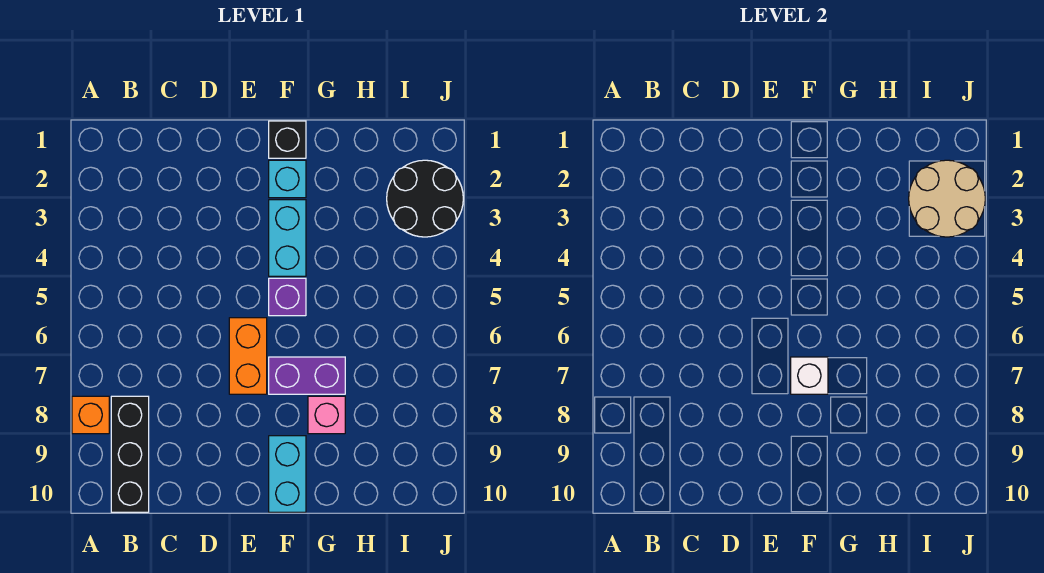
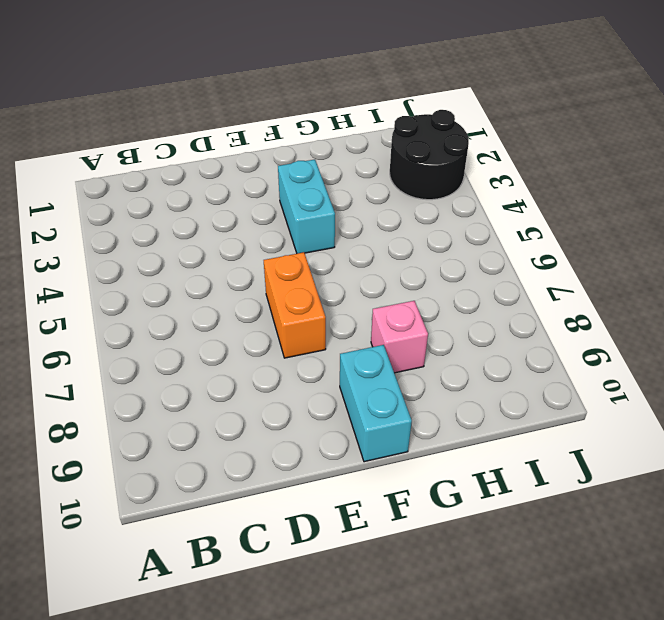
none -> orange 1x1 brick [72,396,109,434]
none -> black 1x3 brick [111,396,149,512]
none -> black 1x1 brick [269,121,306,158]

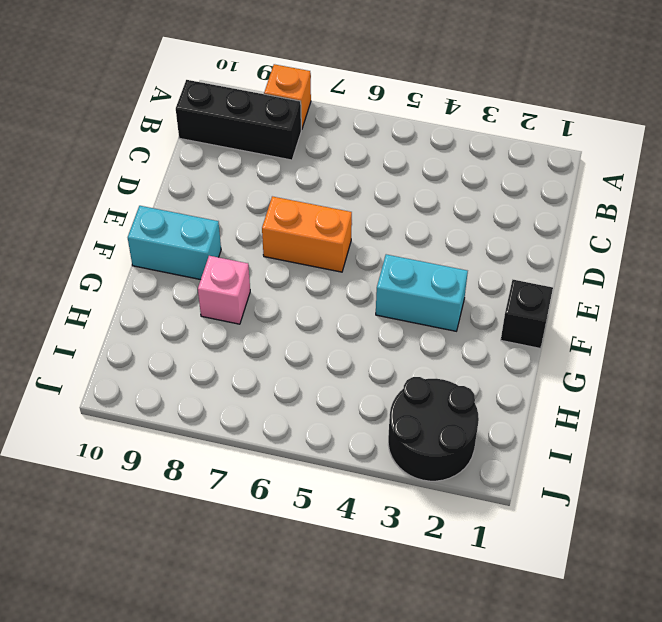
none -> cyan 1x1 brick [269,160,306,198]
none -> purple 1x1 brick [269,278,306,316]
none -> purple 1x2 brick [269,357,345,394]

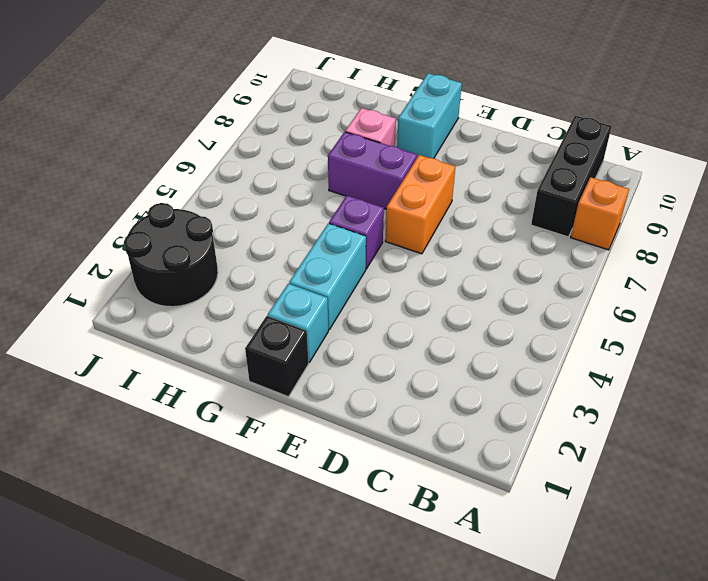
none -> white 1x1 brick [791,357,828,394]
none -> tan 2x2 round brick [909,160,985,237]

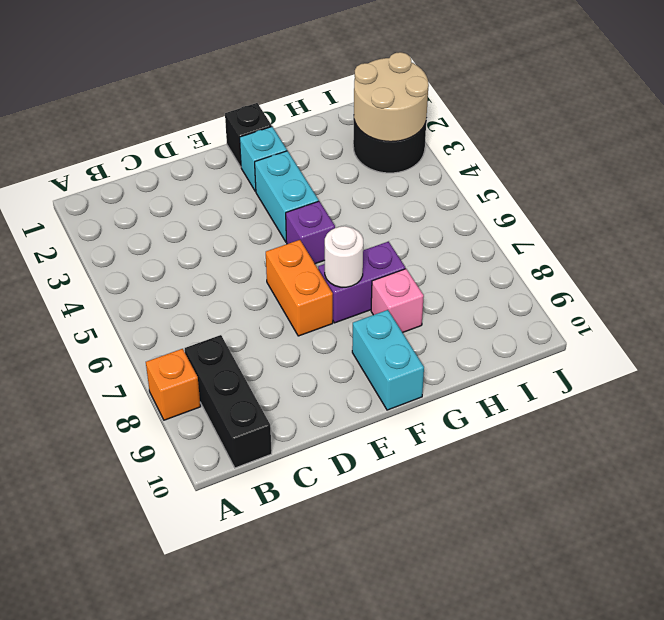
white 1x1 round brick [325,226,363,287] -> white 1x1 brick [791,357,828,394]

